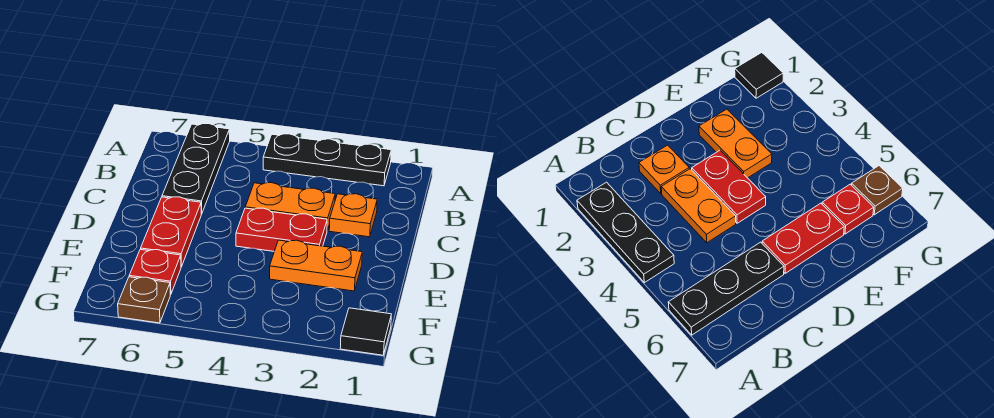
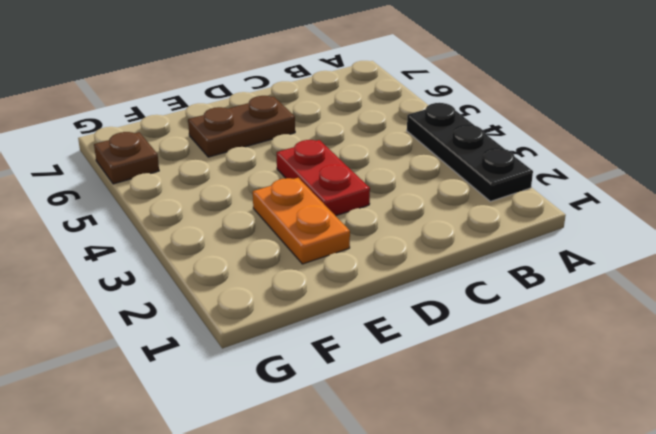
brown 1x2 plate [188,96,295,157] -> red 1x2 plate [141,197,201,267]
none -> black 1x3 plate [162,124,230,214]
none -> orange 1x1 plate [329,194,377,237]

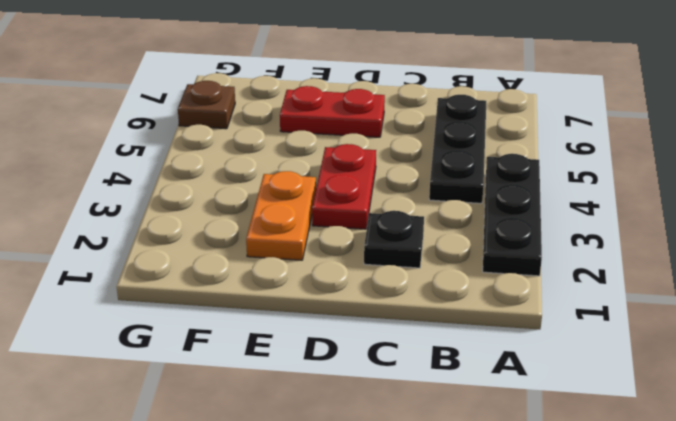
black 1x3 plate [429,95,486,203] -> black 1x3 plate turned to [162,124,230,214]
black 1x1 plate [364,211,424,268] -> orange 1x1 plate [329,194,377,237]
none -> orange 1x2 plate [245,183,335,230]
none -> red 1x1 plate [129,249,181,295]

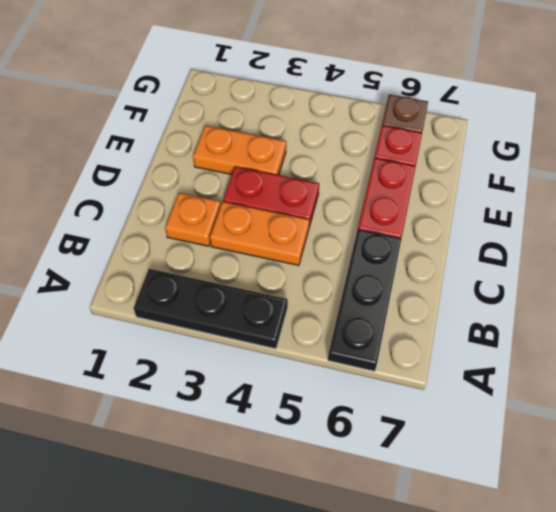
none -> black 1x1 tile [340,308,391,355]

